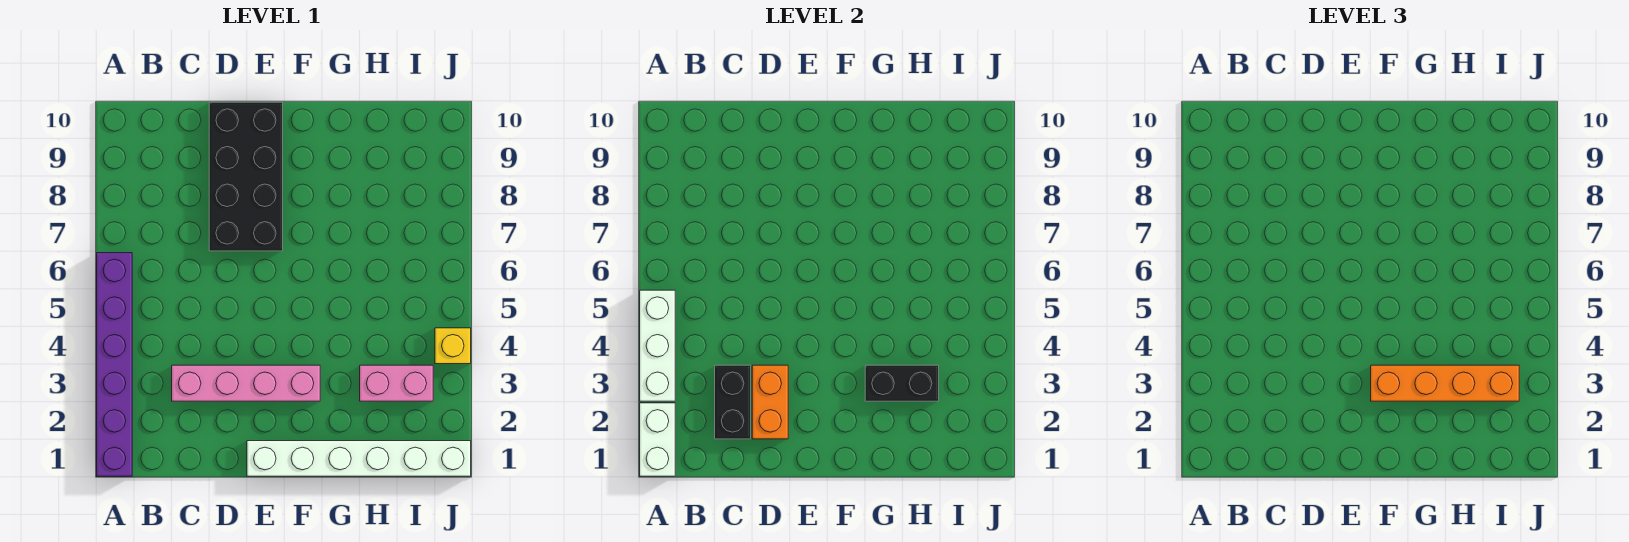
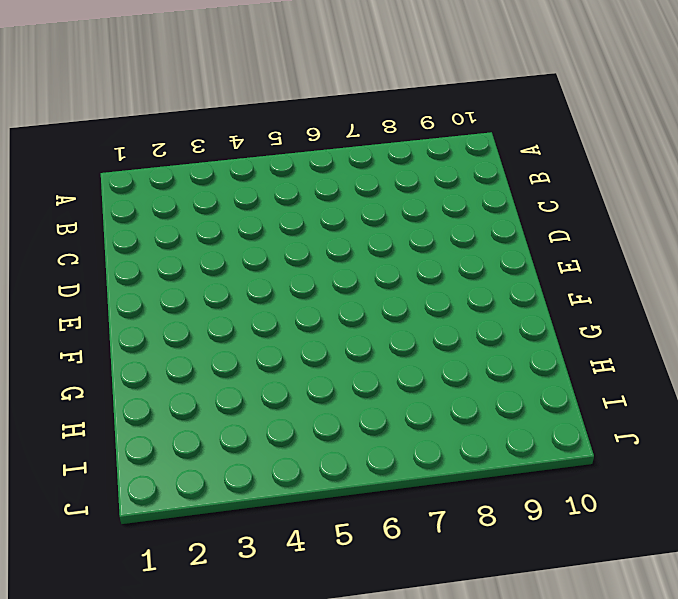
none -> purple 1x6 brick [97,253,132,476]
none -> pink 1x4 brick [172,365,320,401]
none -> black 2x4 brick [209,102,283,251]

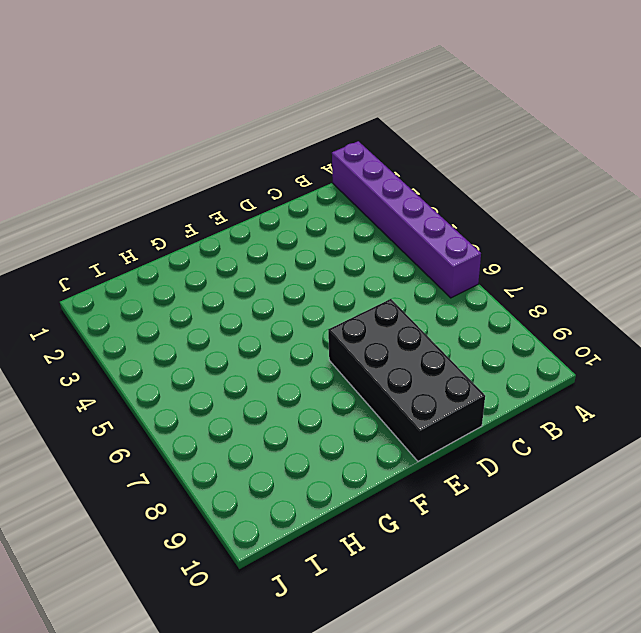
none -> pink 1x4 brick [172,365,320,401]
none -> white 1x6 brick [247,441,471,476]
none -> pink 1x2 brick [360,365,433,401]

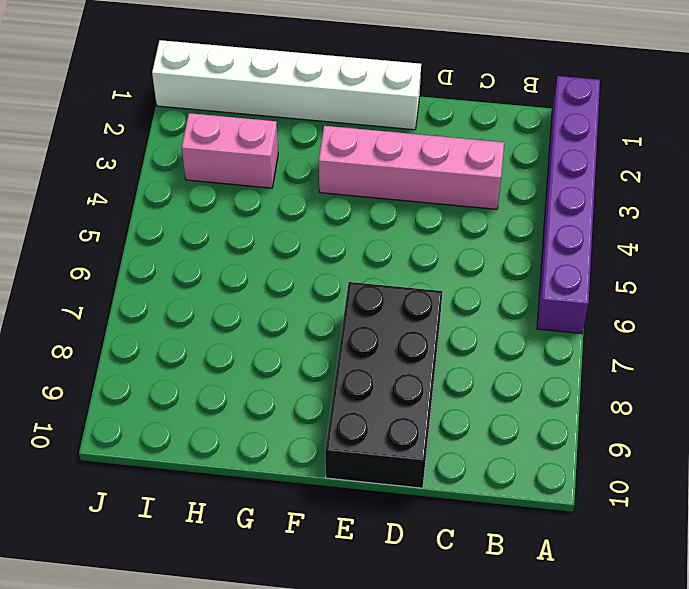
none -> yellow 1x1 brick [435,328,471,364]
none -> white 1x2 brick [640,403,675,476]
none -> white 1x3 brick [640,290,675,401]

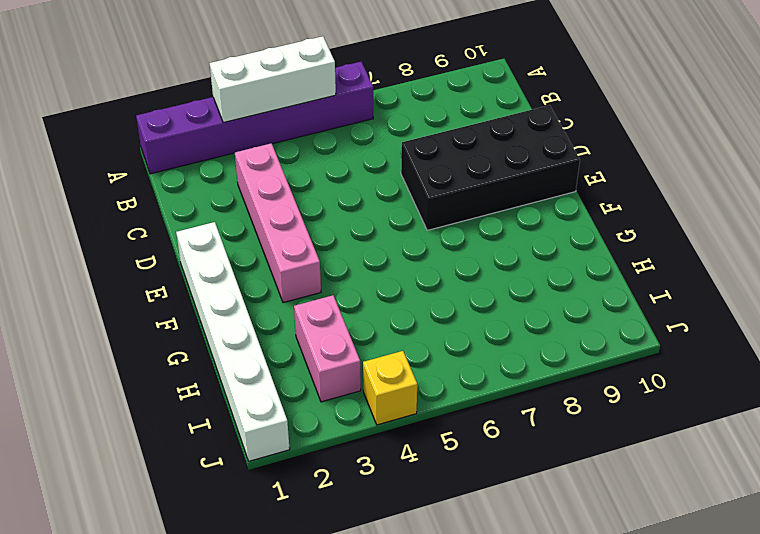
none -> white 1x2 brick [640,403,675,476]
none -> black 1x2 brick [715,365,751,439]
none -> orange 1x2 brick [752,365,788,439]

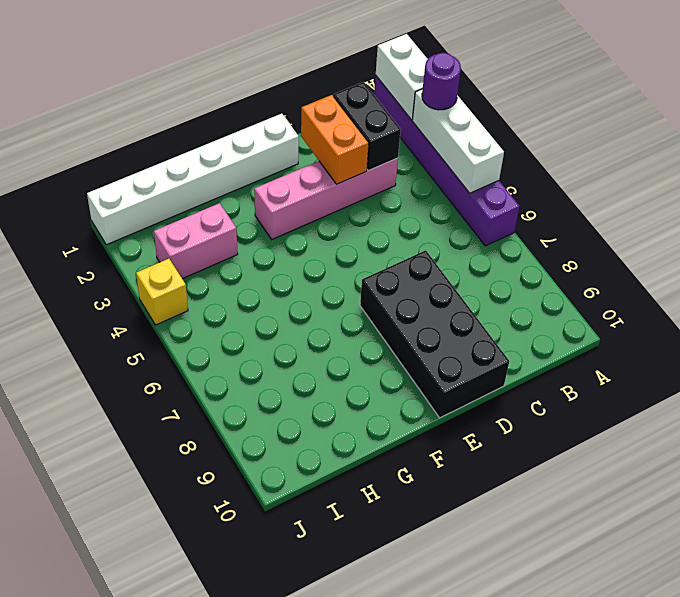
purple 1x1 round brick [422,53,461,110] -> none
none -> black 1x2 brick [865,365,939,401]
none -> orange 1x4 brick [1371,365,1519,401]

